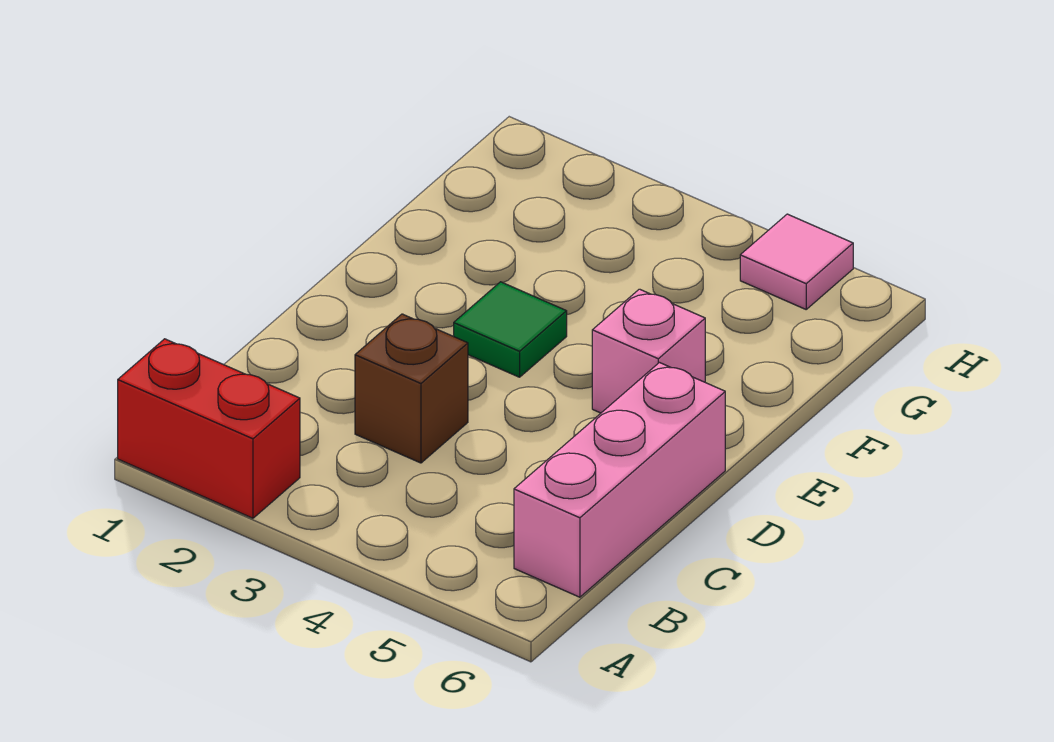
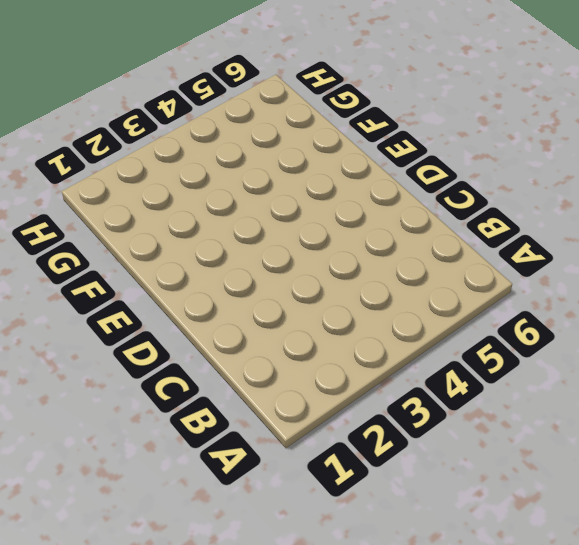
none -> red 1x2 brick [118,339,300,518]
none -> pink 1x3 brick [514,363,725,597]

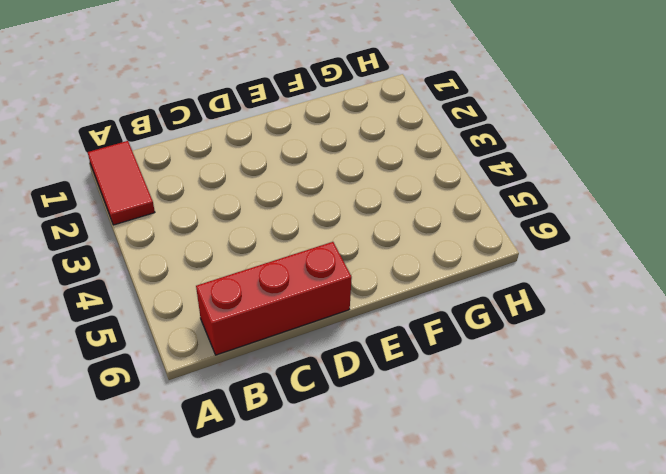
red 1x2 tile [88,141,155,225] -> red 1x2 brick [118,339,300,518]
red 1x3 brick [196,242,352,355] -> pink 1x3 brick [514,363,725,597]
none -> brown 1x1 brick [355,314,468,463]
none -> green 1x1 tile [454,282,567,377]

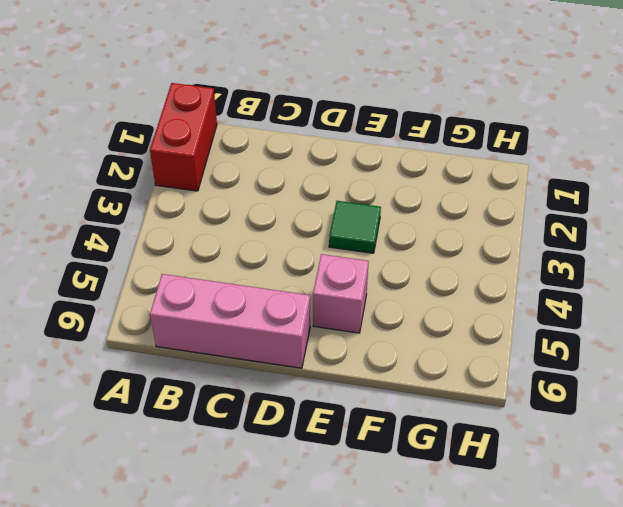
none -> brown 1x1 brick [355,314,468,463]
none -> pink 1x1 tile [740,214,853,309]

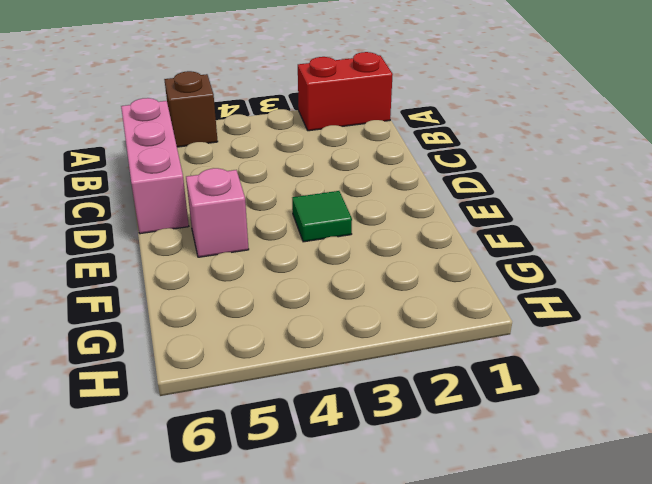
brown 1x1 brick [164,71,218,147] -> brown 1x1 brick moved to [355,314,468,463]
none -> pink 1x1 tile [740,214,853,309]

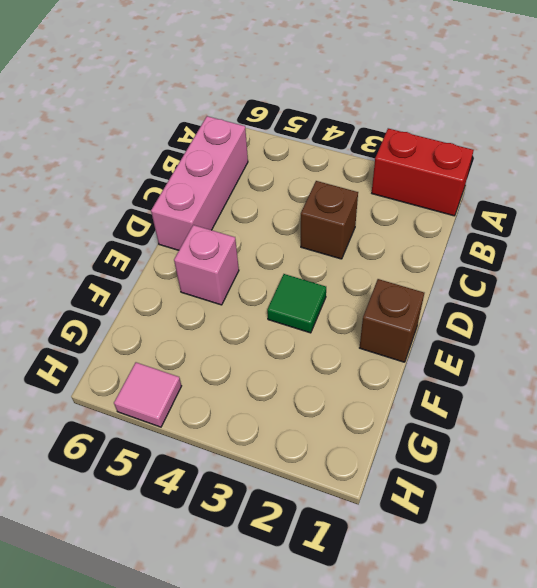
brown 1x1 brick [360,279,424,362] -> none

